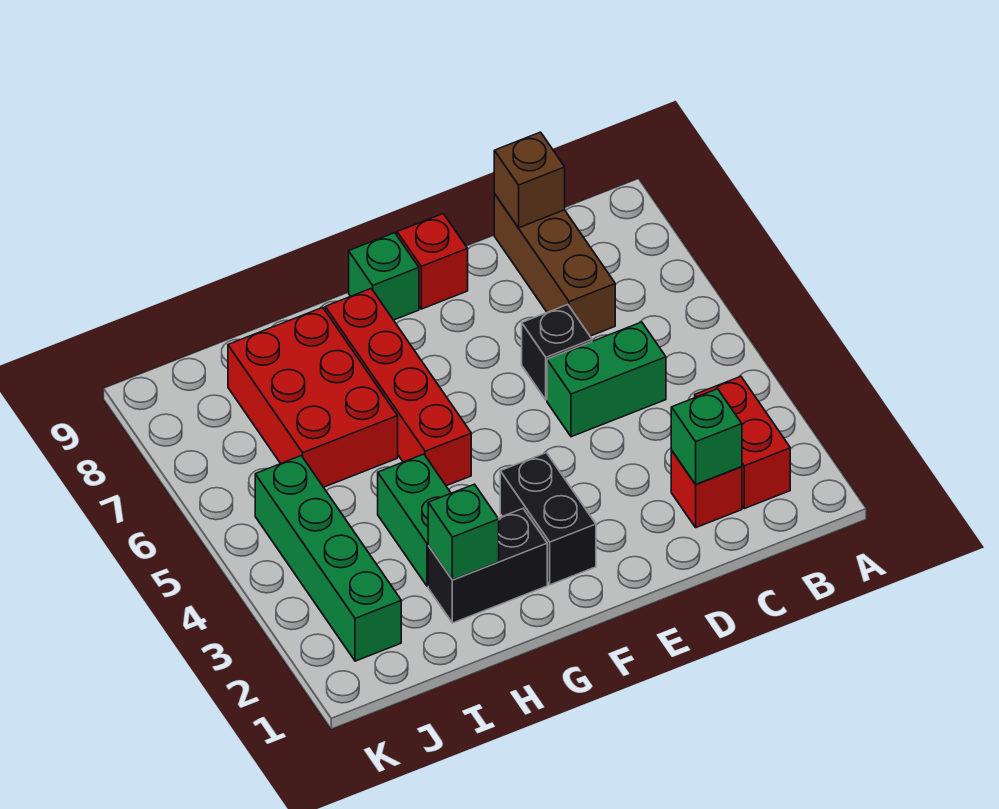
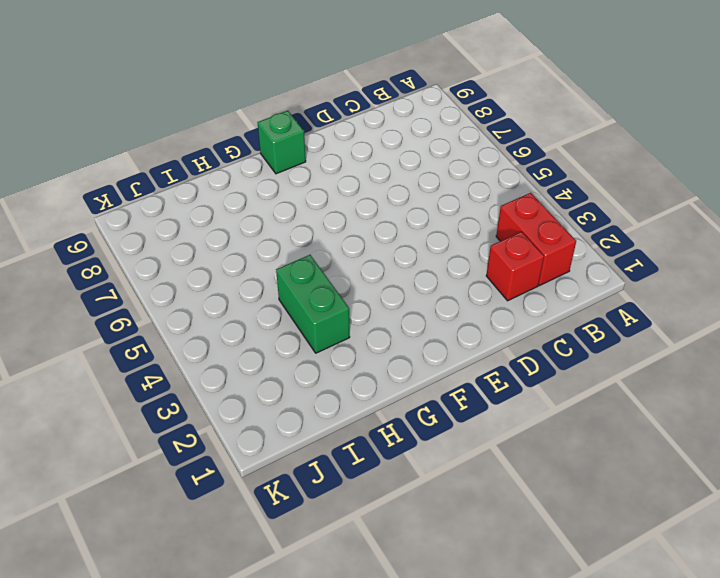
none -> green 1x2 brick [547,322,666,437]
none -> brown 1x3 brick [494,194,615,336]
none -> black 1x1 brick [522,305,592,400]

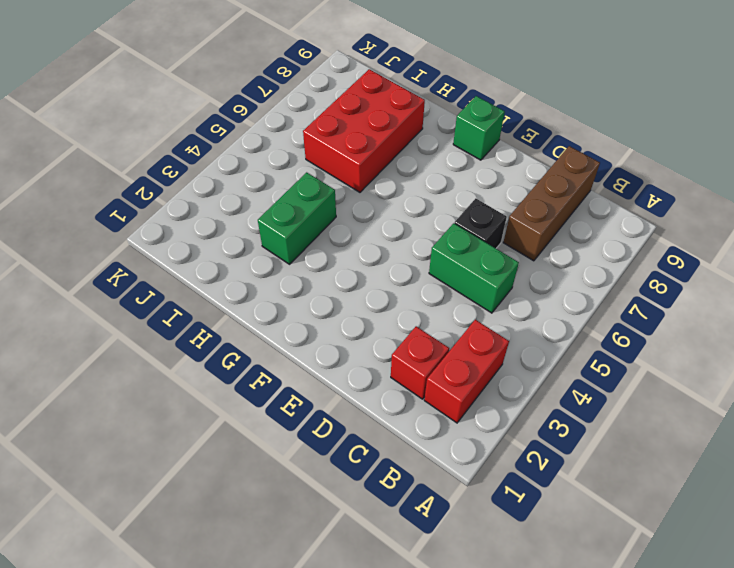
none -> red 1x1 brick [397,214,468,309]
none -> black 1x2 brick [500,453,596,585]
none -> black 1x2 brick [428,509,547,623]

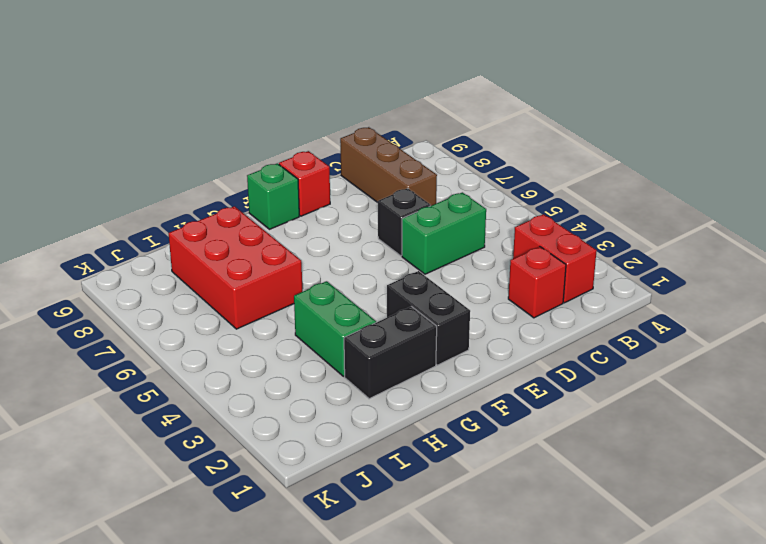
none -> red 1x4 brick [325,288,471,486]
none -> green 1x4 brick [255,456,401,661]
none -> green 1x1 brick [671,389,742,484]

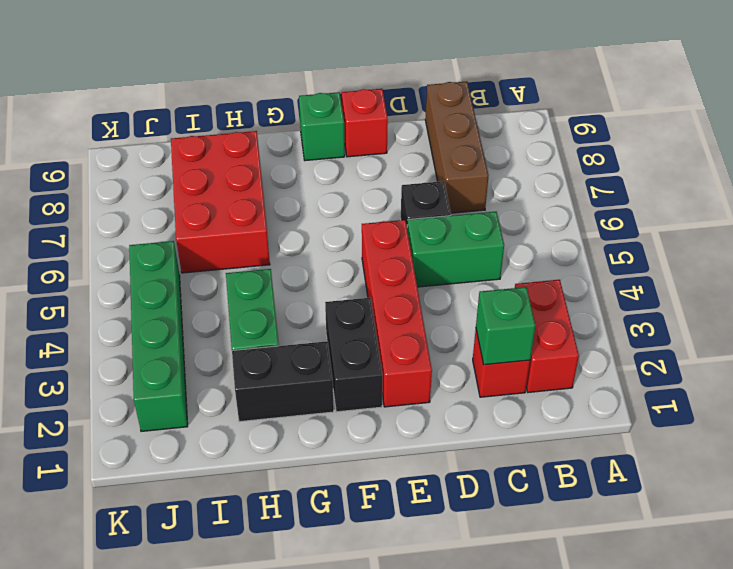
red 1x4 brick [362,220,432,407] -> red 1x4 brick moved to [325,288,471,486]
none -> brown 1x1 brick [494,132,565,228]
none -> green 1x1 brick [428,484,499,580]

